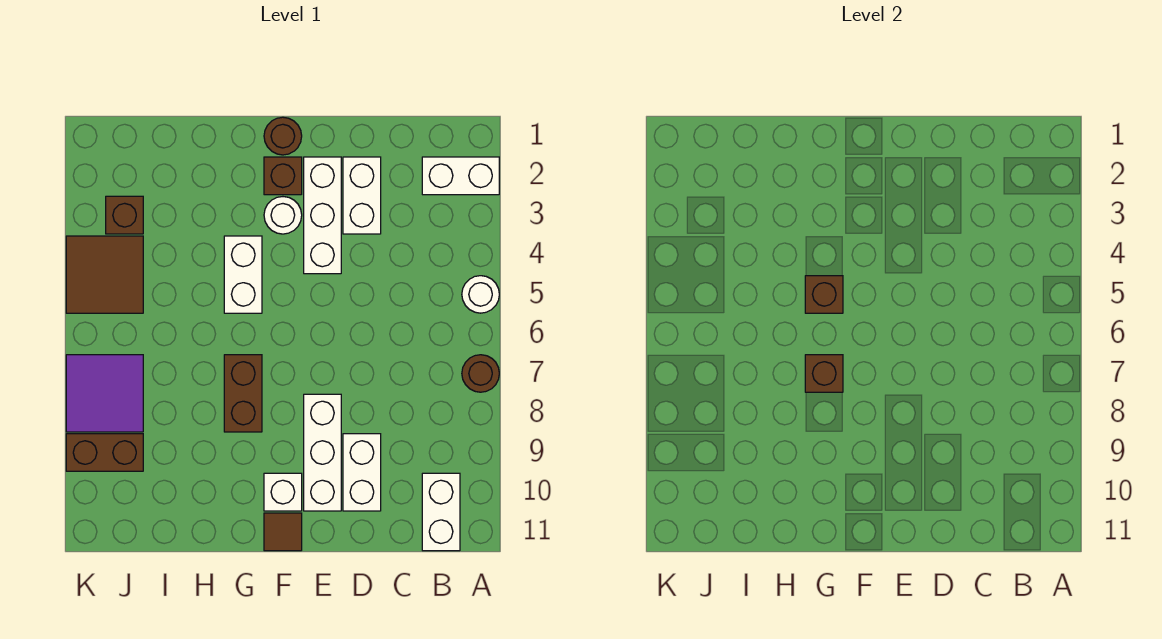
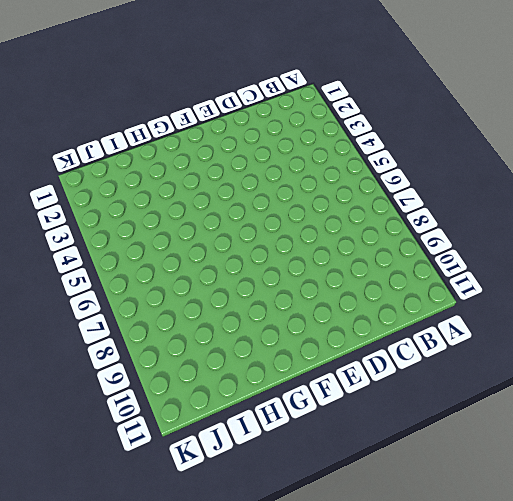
none -> white 1x2 brick [422,157,499,195]
none -> white 1x1 round brick [462,276,499,313]
none -> brown 1x1 round brick [462,355,499,392]

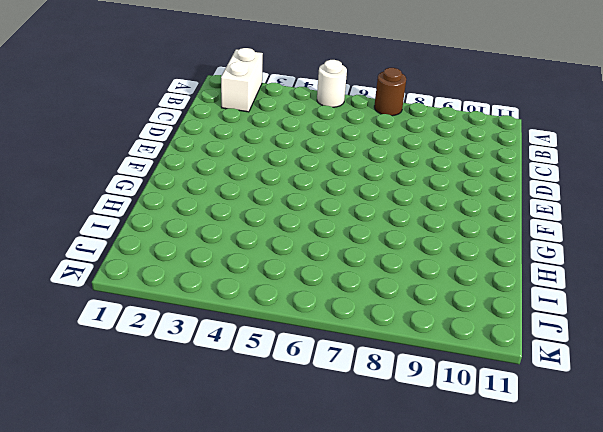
none -> white 1x2 brick [422,473,460,551]
none -> white 1x2 brick [343,157,381,234]
none -> white 1x2 brick [343,434,381,511]

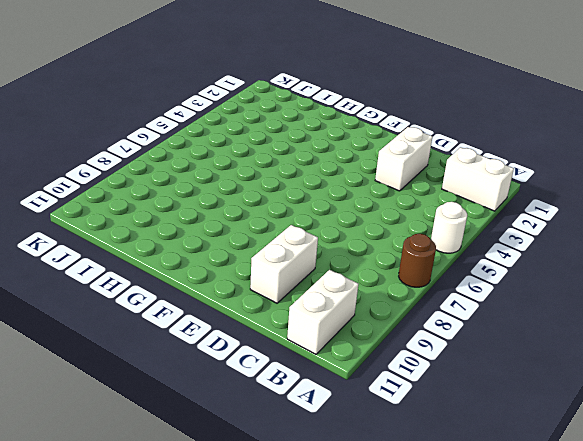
none -> white 1x3 brick [304,157,341,274]
none -> white 1x3 brick [304,394,341,511]
none -> brown 1x1 round brick [264,117,302,155]

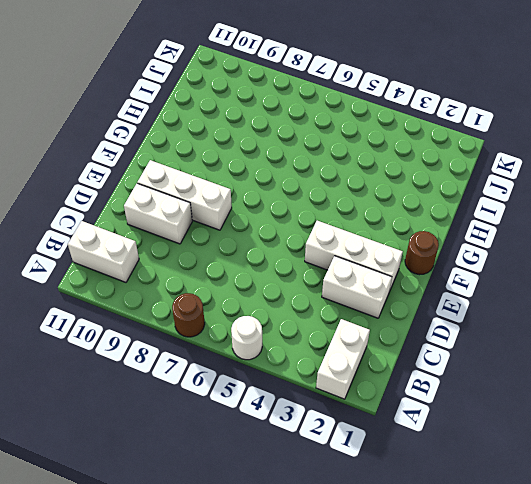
none -> brown 1x1 brick [264,157,302,195]
none -> white 1x1 round brick [264,197,302,234]
none -> white 1x1 brick [264,473,302,511]

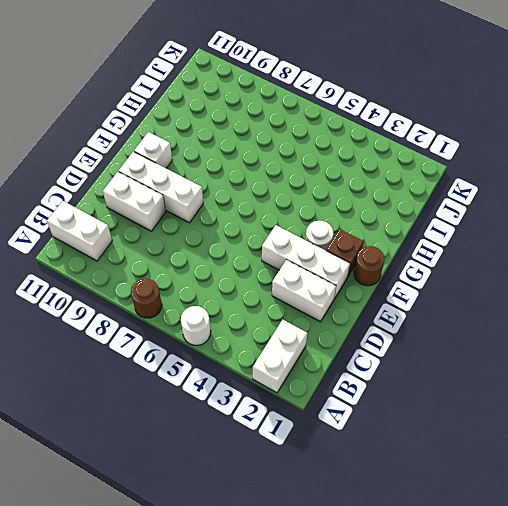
none -> brown 1x1 tile [264,513,302,551]
none -> white 1x2 brick [224,236,262,313]
none -> brown 1x2 brick [224,355,262,432]

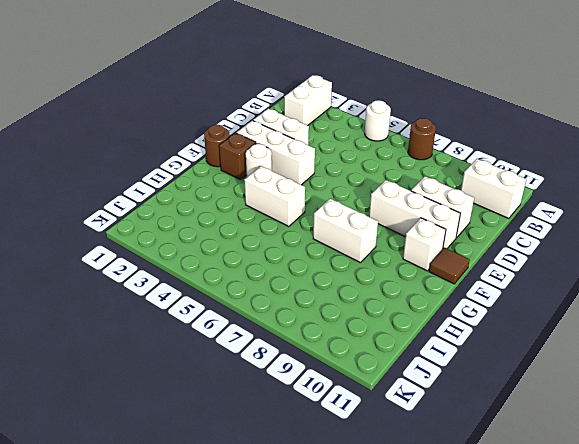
white 1x2 brick [313,199,378,263] -> brown 1x2 brick [224,355,262,432]
none -> brown 1x1 brick [106,196,143,234]
none -> brown 2x2 tile [66,236,143,313]
none -> purple 2x2 tile [66,355,143,432]

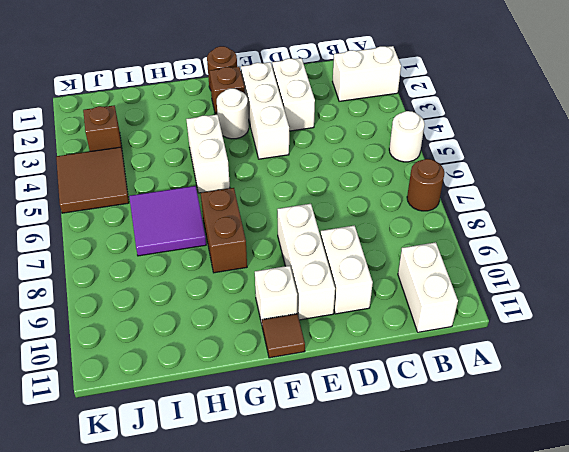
purple 2x2 tile [129,186,206,256] -> purple 2x2 tile moved to [66,355,143,432]
none -> brown 1x2 brick [66,434,143,471]
none -> brown 1x1 brick [805,276,843,313]
none -> brown 1x1 brick [805,355,843,392]

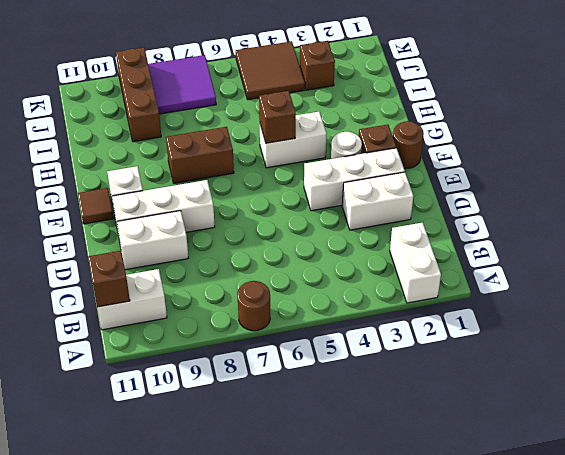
brown 1x1 brick [88,251,130,307] -> brown 1x1 brick moved to [805,355,843,392]
brown 1x3 brick [116,48,161,142] -> brown 1x2 brick [66,434,143,471]
none -> white 1x1 round brick [462,276,499,313]

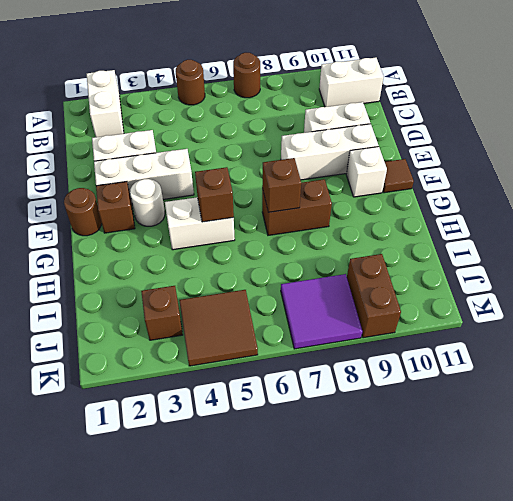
brown 1x1 round brick [176,60,205,105] -> white 1x1 round brick [462,276,499,313]

